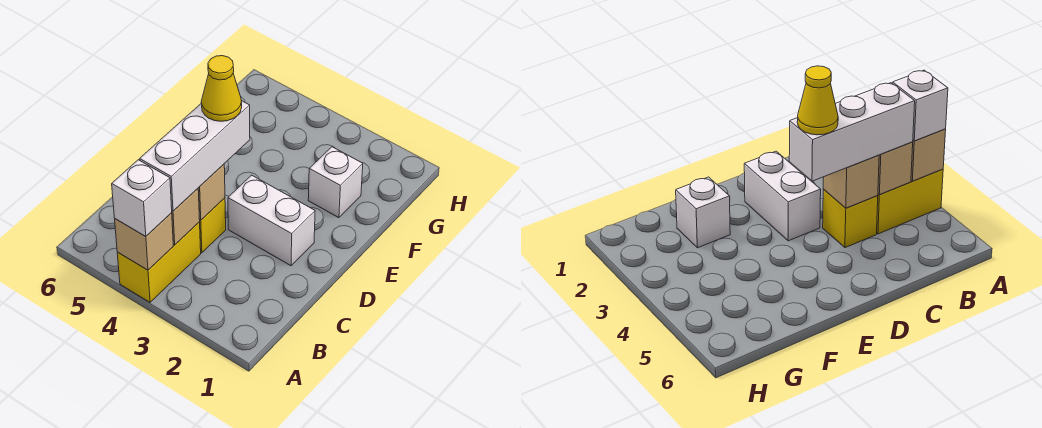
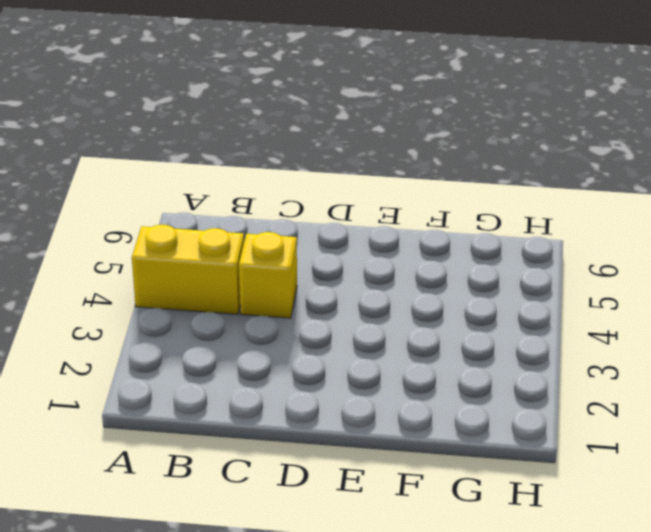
none -> white 1x2 brick [228,175,315,266]
none -> white 1x1 brick [308,147,363,218]

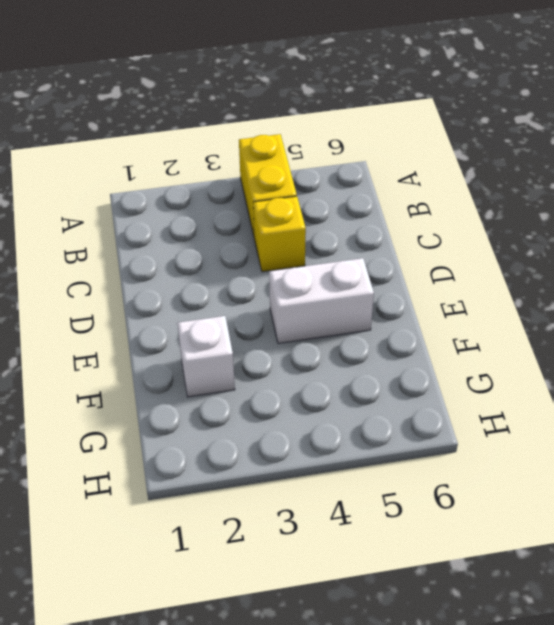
white 1x2 brick [269,258,374,344] -> white 1x2 brick moved to [228,175,315,266]
none -> tan 1x1 brick [115,213,173,270]
none -> tan 1x1 brick [172,189,200,245]

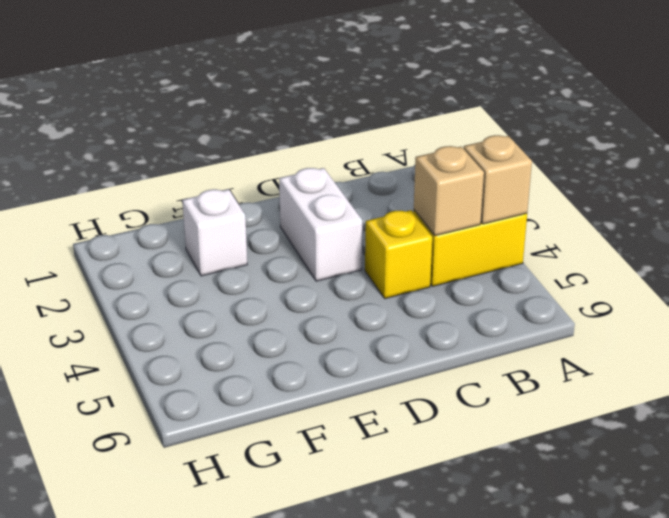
none -> tan 1x1 brick [198,164,225,220]
none -> white 1x1 brick [112,160,172,236]

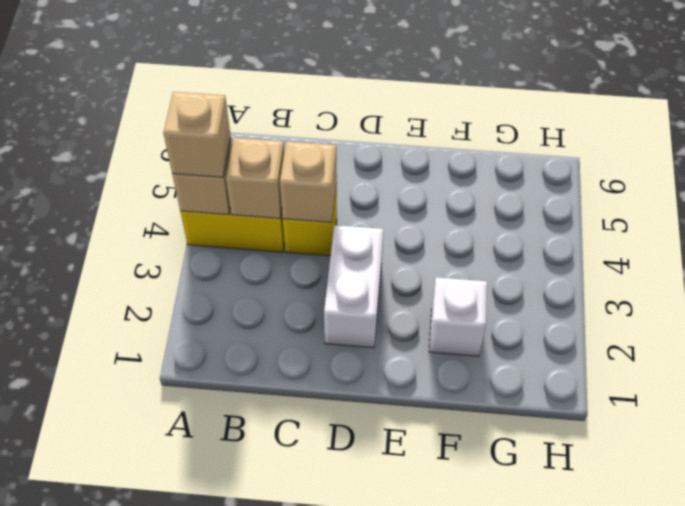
tan 1x1 brick [163,92,231,177] -> white 1x1 brick [112,160,172,236]
none -> white 1x3 brick [140,101,250,211]
none -> yellow 1x1 cone [201,56,242,121]

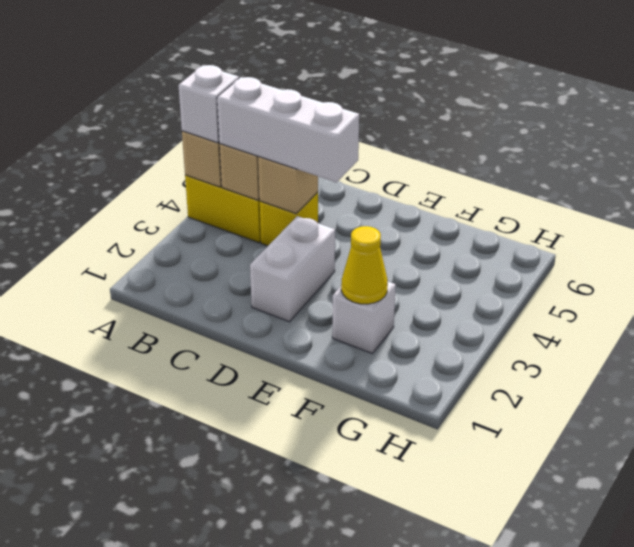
yellow 1x1 cone [341,226,388,304] -> yellow 1x1 cone moved to [201,56,242,121]

